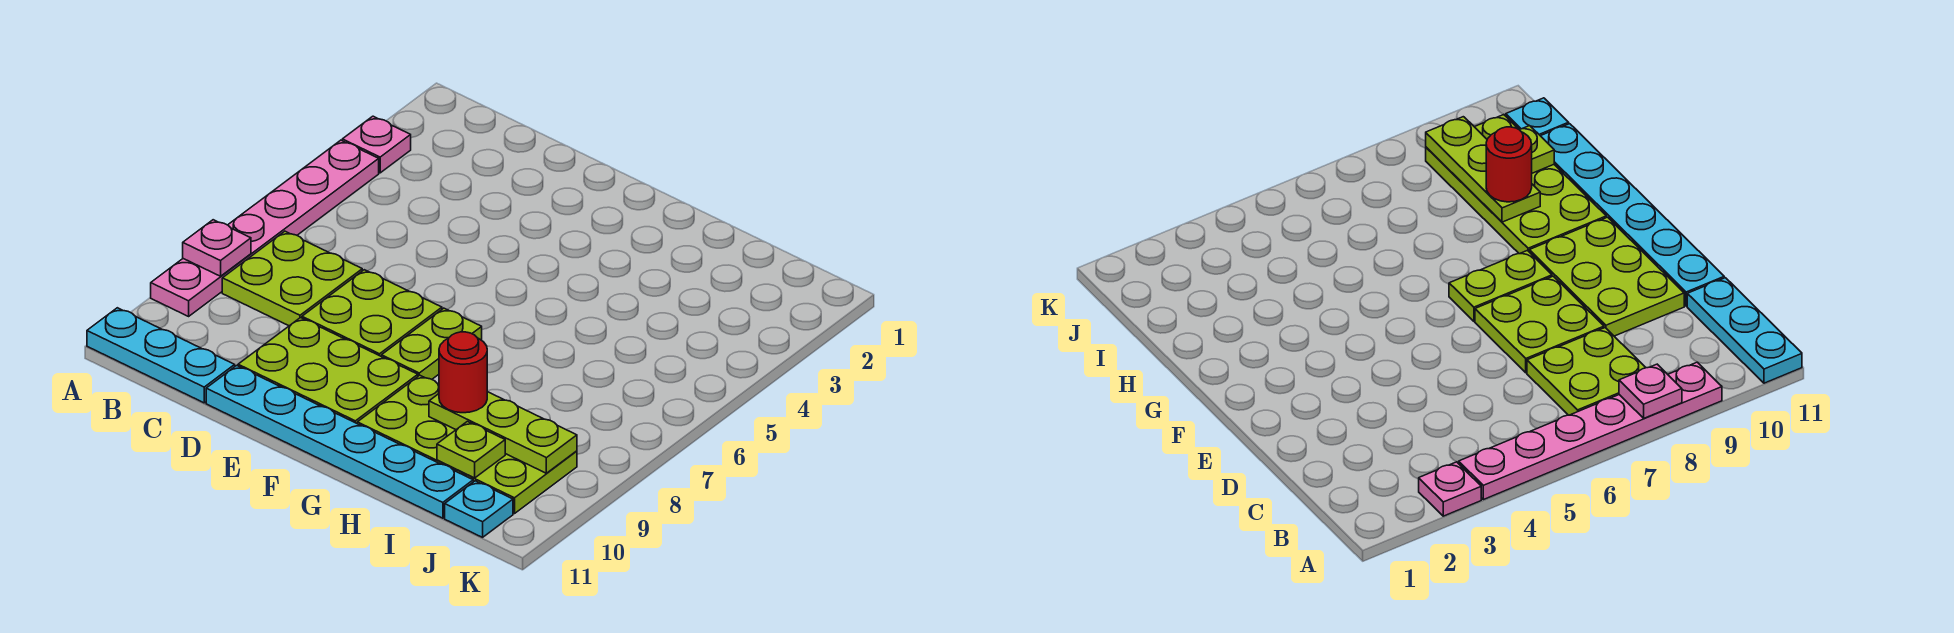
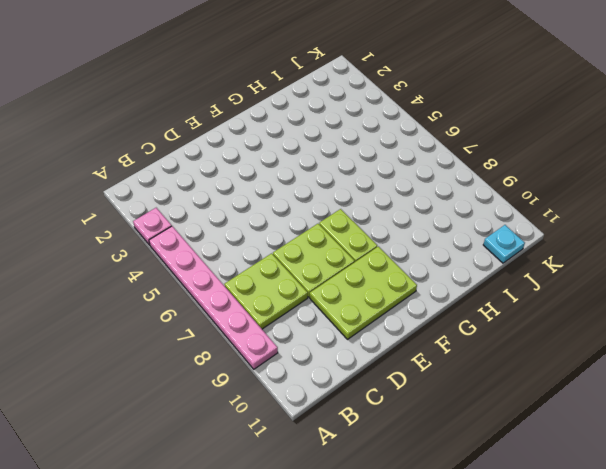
none -> cyan 1x3 plate [87,308,235,403]
none -> cyan 1x6 plate [206,366,473,518]
none -> lime 2x4 plate [357,375,577,514]

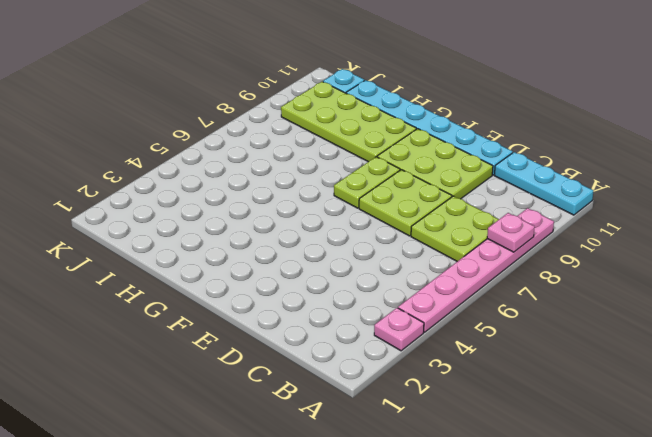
none -> lime 1x3 plate [429,392,577,473]
none -> lime 1x1 plate [437,421,505,478]
none -> red 1x1 round brick [439,332,487,413]

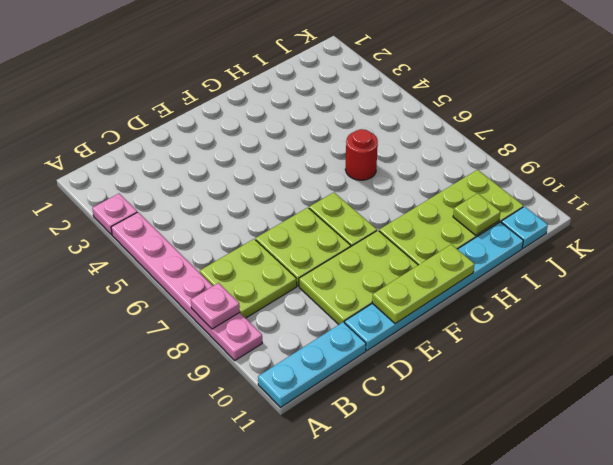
lime 1x3 plate [372,244,474,324] -> lime 1x3 plate moved to [429,392,577,473]
red 1x1 round brick [345,129,378,180] -> red 1x1 round brick moved to [439,332,487,413]

